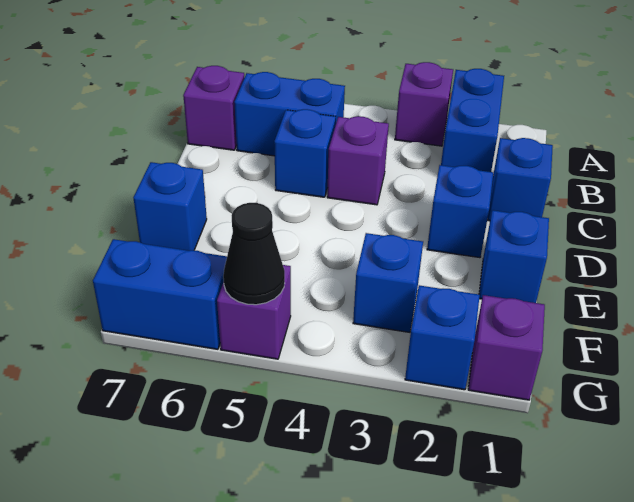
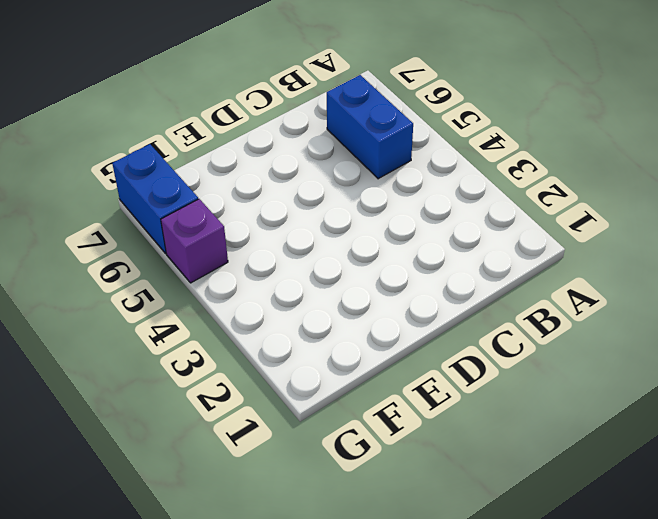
none -> blue 1x2 brick [441,69,504,172]
none -> purple 1x1 brick [395,62,453,146]
none -> purple 1x1 brick [183,66,244,150]

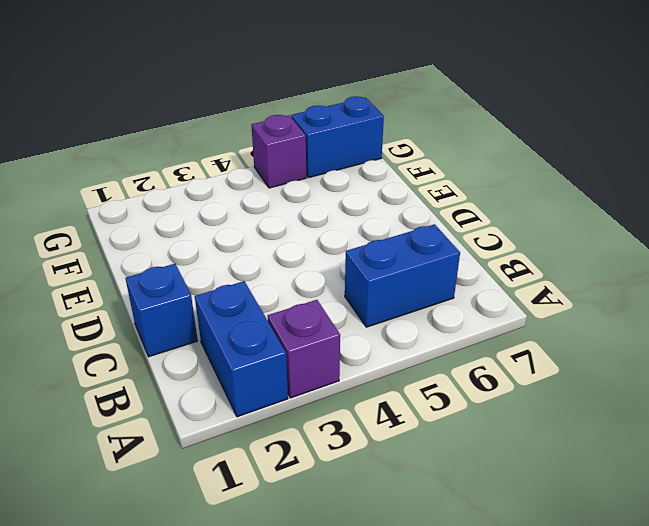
none -> purple 1x1 brick [183,66,244,150]
none -> purple 1x1 brick [327,116,389,205]
none -> blue 1x1 brick [274,109,336,197]

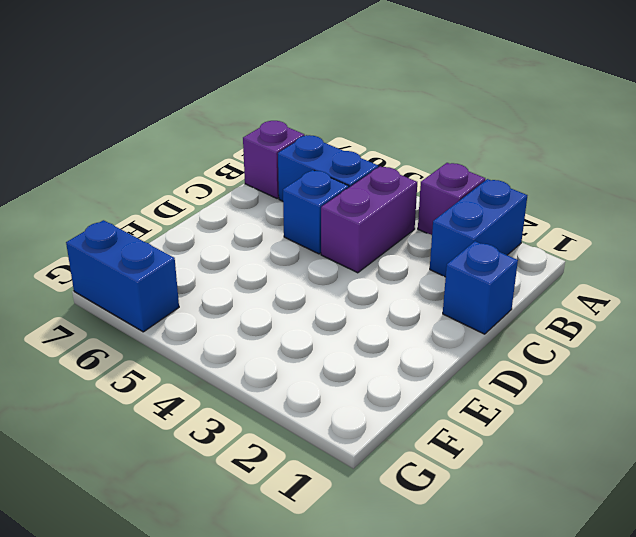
purple 1x2 brick [321,166,417,273] -> purple 1x1 brick [327,116,389,205]
none -> blue 1x1 brick [427,165,493,258]
none -> blue 1x1 brick [479,210,549,303]
none -> blue 1x1 brick [133,162,207,251]

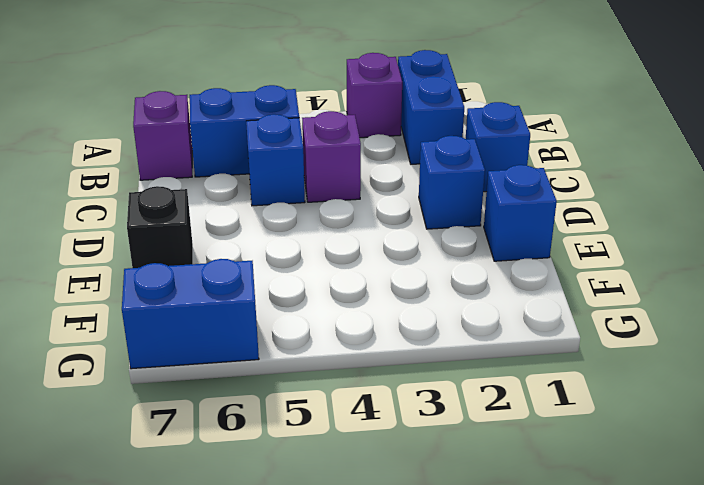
black 1x1 brick [127,186,193,268] -> blue 1x1 brick [133,162,207,251]
none -> blue 1x1 brick [353,233,423,332]
none -> purple 1x1 brick [468,295,545,400]
none -> blue 1x1 brick [405,285,480,390]

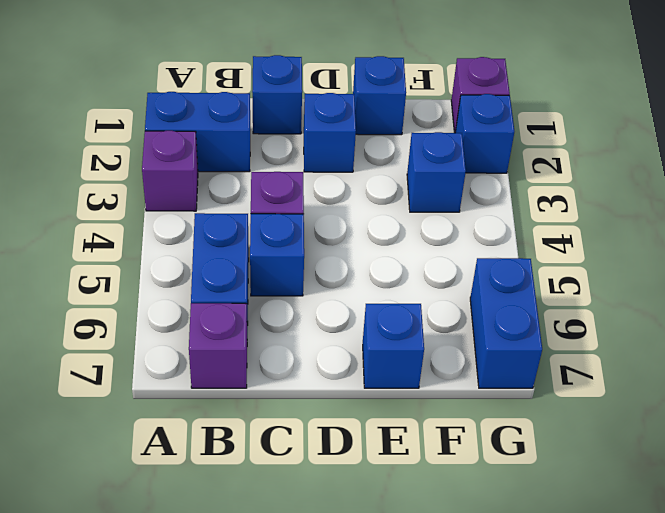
none -> purple 1x1 brick [217,265,291,359]
none -> black 1x1 cone [223,203,285,305]

